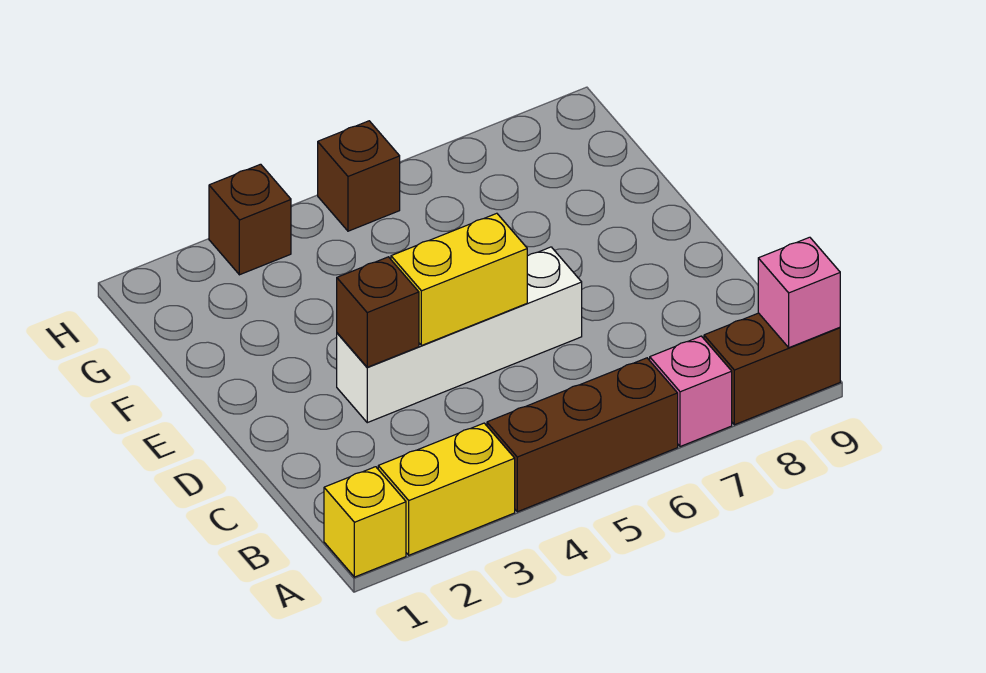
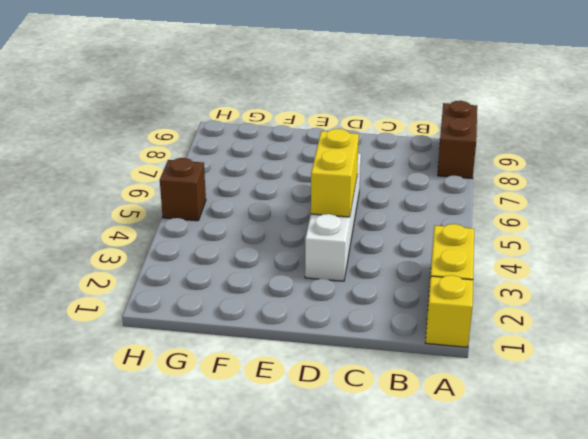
none -> brown 1x3 brick [487,358,678,512]
none -> pink 1x1 brick [650,336,732,447]

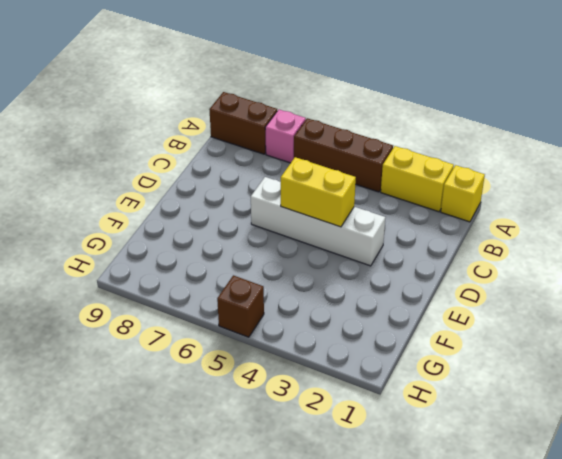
none -> brown 1x1 brick [209,164,291,275]
none -> pink 1x1 brick [758,237,840,348]

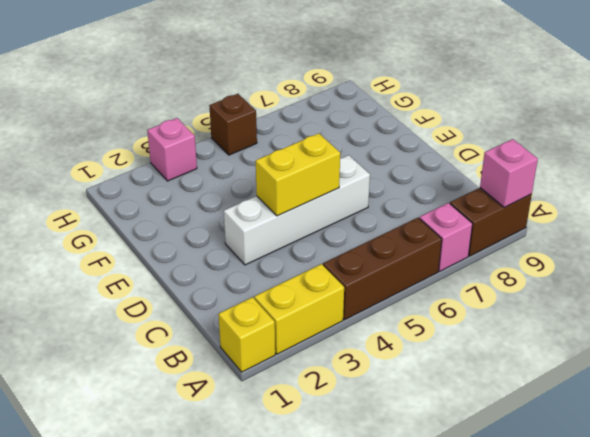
pink 1x1 brick [147,118,197,181] -> brown 1x1 brick [209,164,291,275]
none -> brown 1x1 brick [337,257,419,367]

